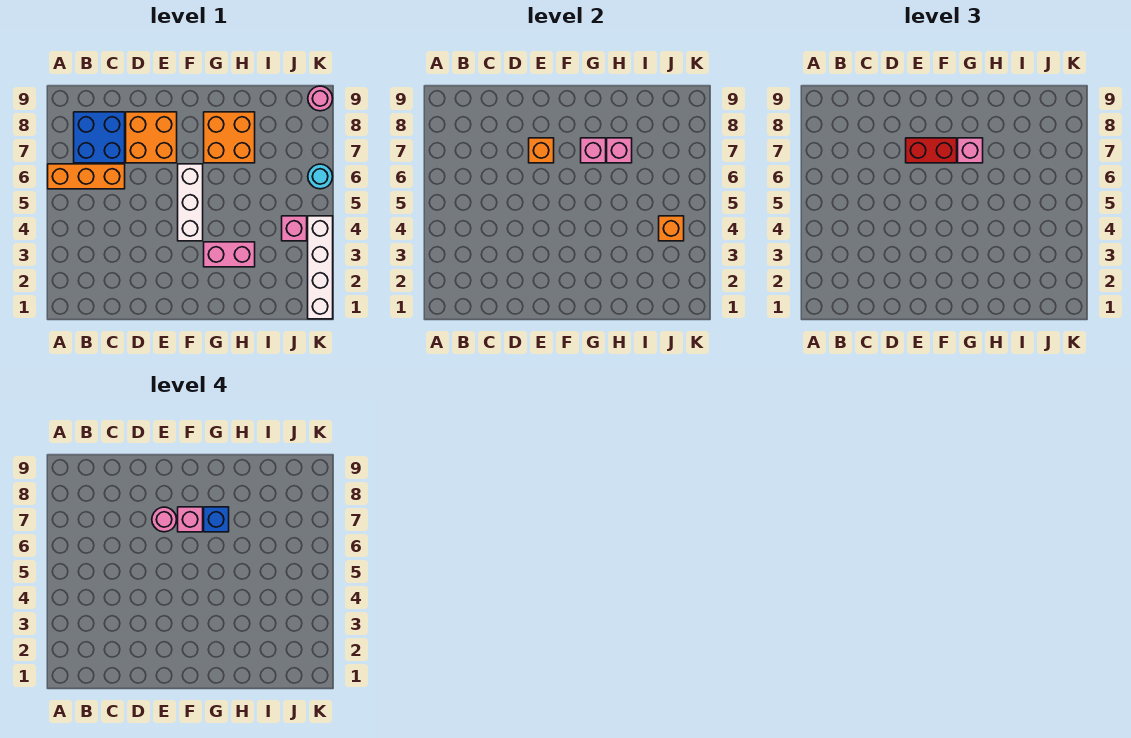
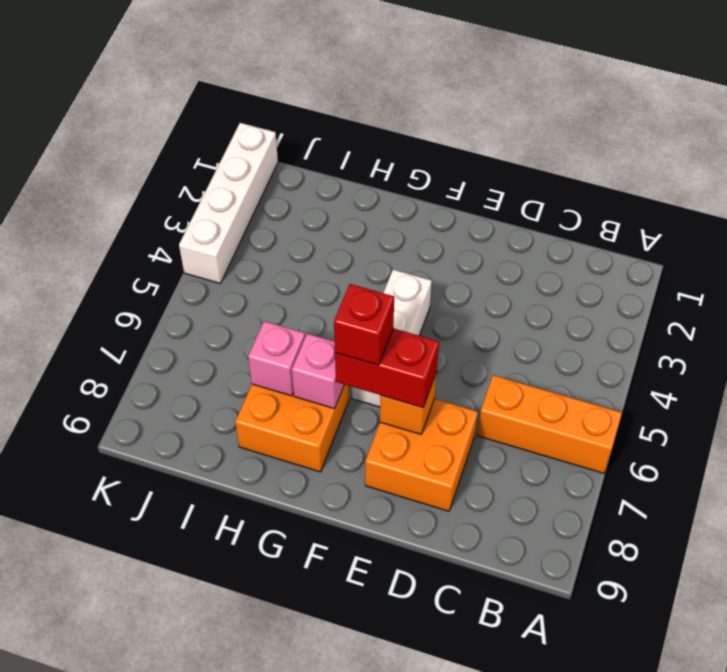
red 1x1 brick [334,284,394,365] -> pink 1x1 brick [178,507,203,532]
none -> blue 2x2 brick [74,112,125,163]
none -> pink 1x2 brick [204,242,255,267]
none -> pink 1x1 brick [282,216,307,241]

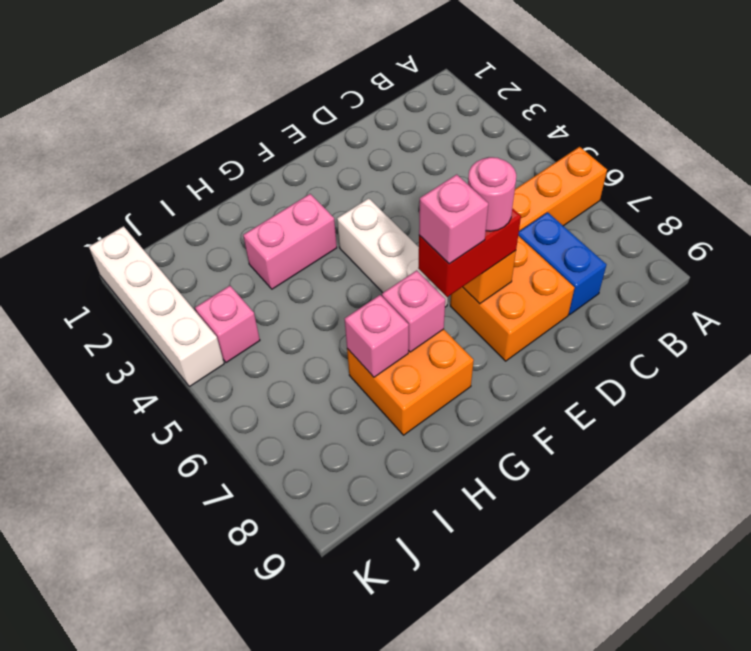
blue 1x2 brick [518,212,606,315] -> blue 2x2 brick [74,112,125,163]
none -> cyan 1x1 round brick [308,164,333,189]
none -> pink 1x1 round brick [308,86,333,111]
none -> orange 1x1 brick [659,216,684,241]

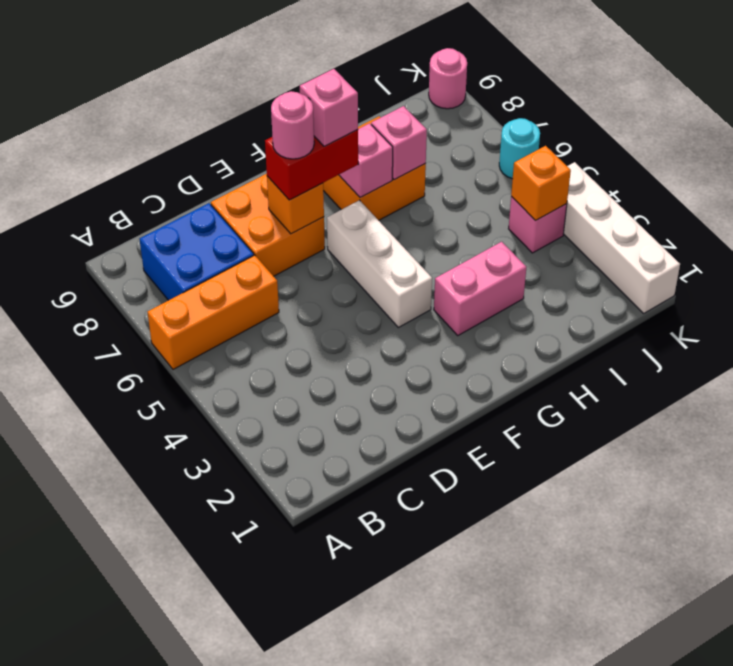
none -> pink 1x1 brick [958,138,983,163]
none -> blue 1x1 brick [204,507,229,532]

